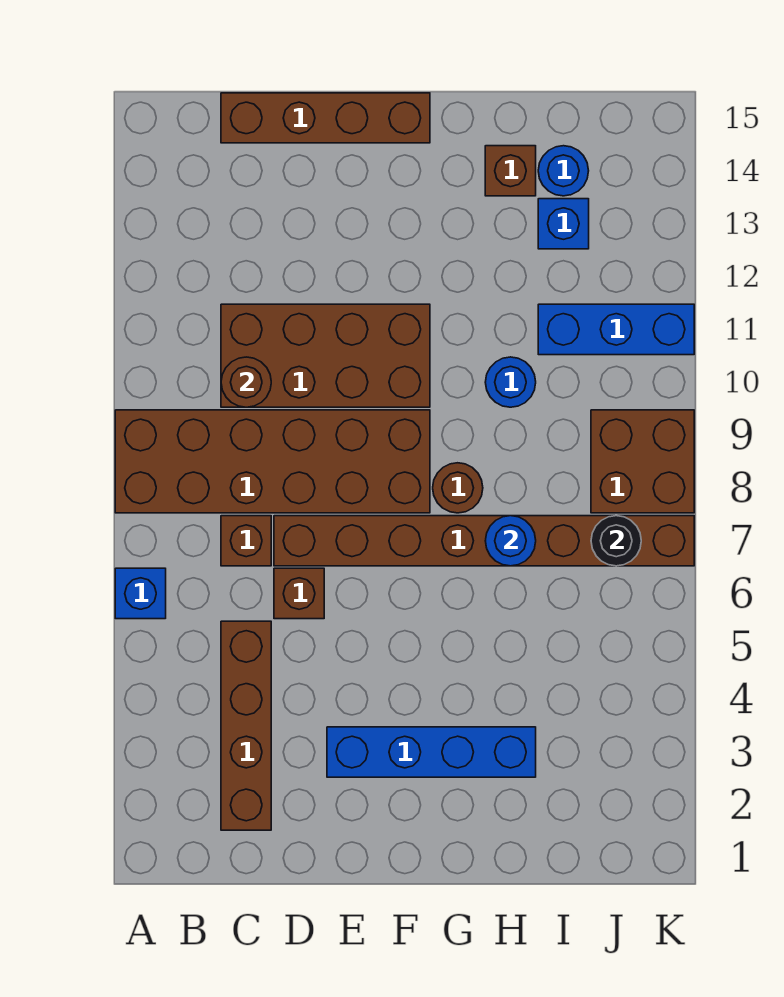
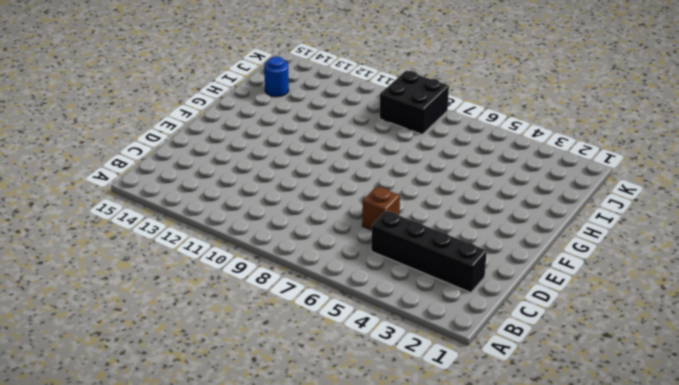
black 1x4 brick [371,210,487,293] -> brown 1x4 brick [221,621,271,830]
black 2x2 brick [379,71,449,135] -> brown 2x2 brick [591,410,694,513]
none -> blue 1x1 brick [115,568,166,619]
none -> brown 2x6 brick [115,410,430,513]
none -> brown 1x1 brick [221,516,271,566]

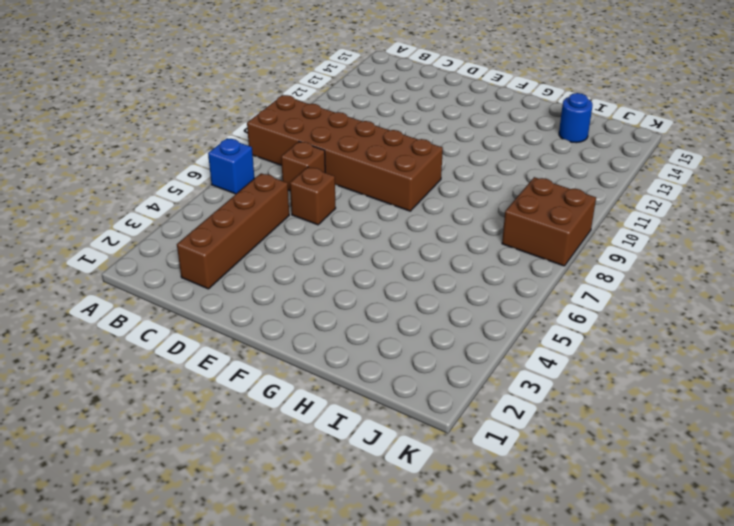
none -> brown 2x4 brick [221,304,430,407]
none -> brown 1x4 brick [221,93,430,143]
none -> brown 1x8 brick [274,516,694,566]

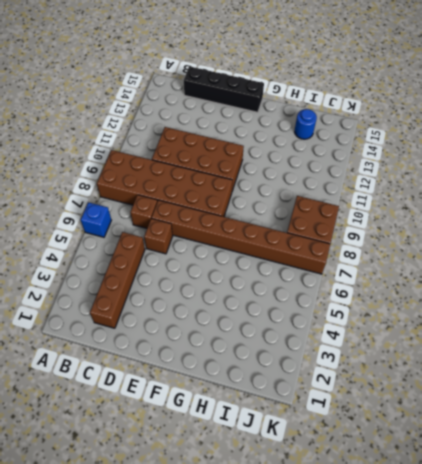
black 1x4 brick [184,66,264,112] -> brown 1x4 brick [221,93,430,143]
none -> blue 1x4 brick [327,727,536,777]
none -> brown 1x1 round brick [433,463,483,513]
none -> blue 1x1 round brick [485,357,536,407]

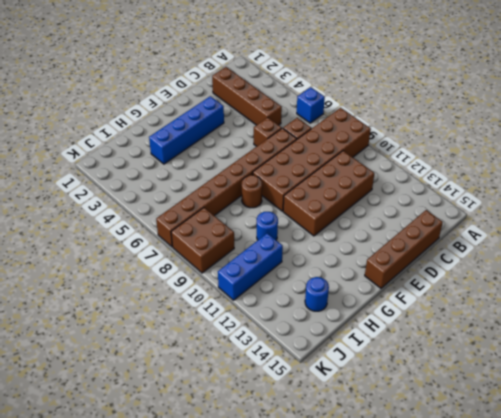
none -> brown 1x1 brick [485,146,536,196]
none -> blue 1x1 brick [538,199,589,249]
none -> brown 1x1 round brick [221,357,271,407]

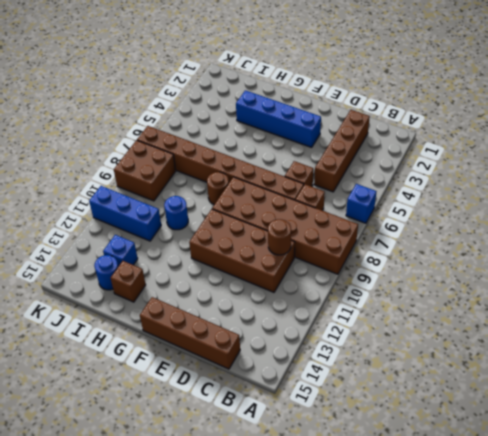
none -> blue 1x1 round brick [485,516,536,566]
none -> black 1x1 round brick [591,516,641,566]

